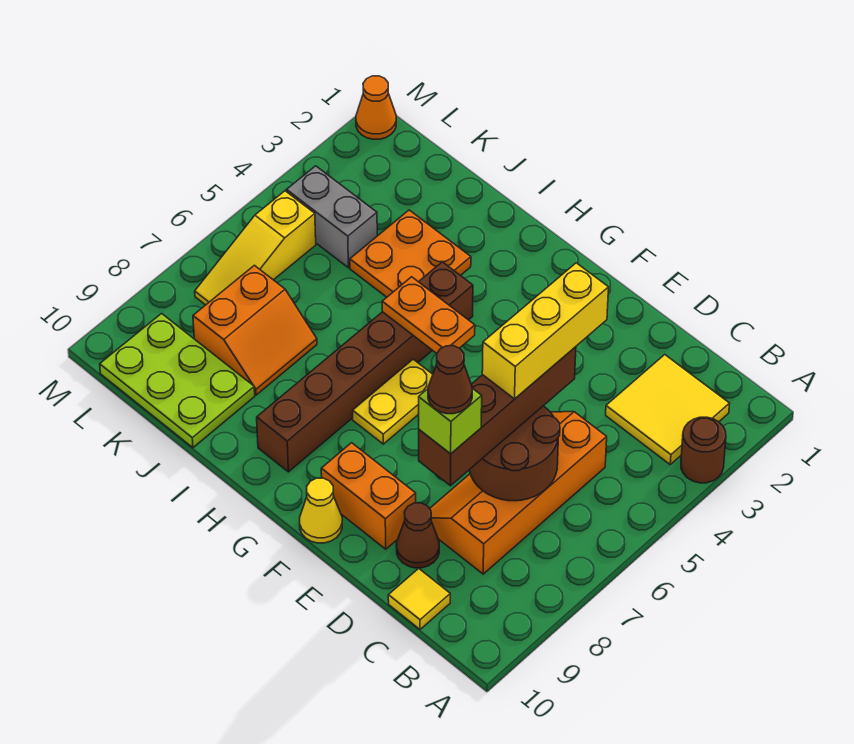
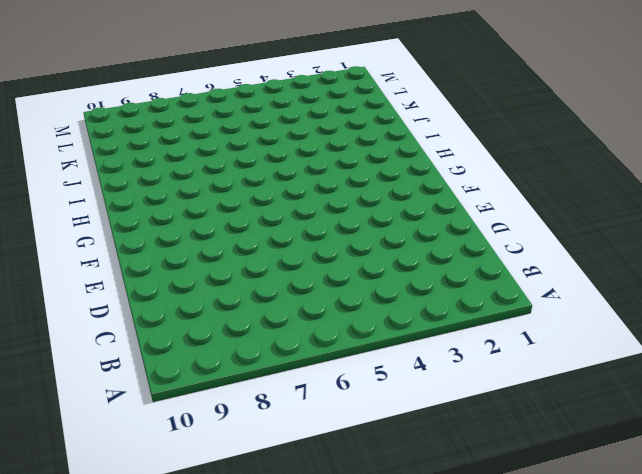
none -> brown 1x1 round brick [681,417,726,483]
none -> yellow 2x2 tile [606,355,730,464]
none -> orange 2x4 slope [430,412,607,574]

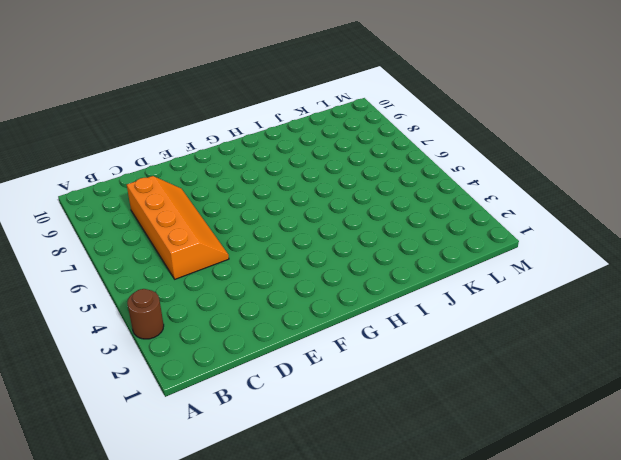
none -> yellow 2x2 tile [606,355,730,464]
none -> yellow 1x1 tile [388,568,450,629]
none -> brown 1x1 cone [396,503,439,568]

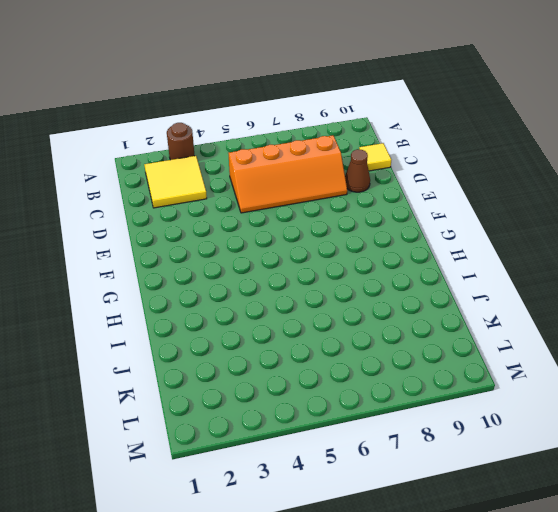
none -> orange 1x2 brick [321,443,416,549]
none -> yellow 1x1 cone [300,478,342,543]
none -> yellow 1x2 plate [353,359,433,444]

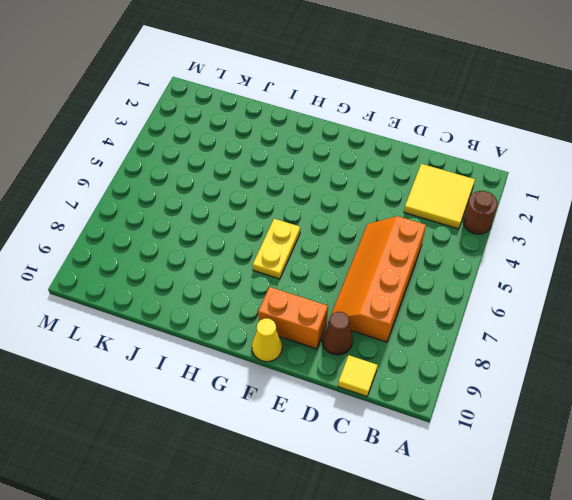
none -> brown 1x6 brick [257,262,473,472]
none -> orange 2x2 plate [350,210,471,297]
none -> orange 2x2 slope [193,265,317,395]

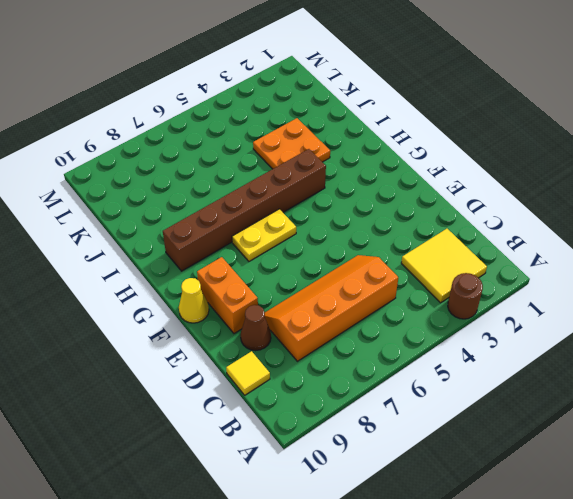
none -> orange 2x2 slope [193,265,317,395]
none -> lime 2x3 plate [100,314,255,448]
none -> grey 1x2 brick [287,166,377,268]

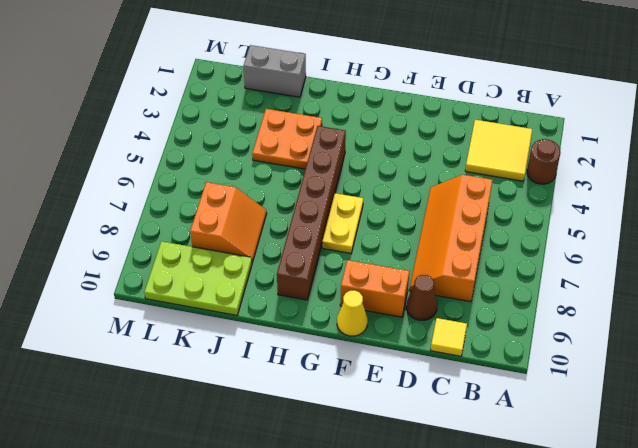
grey 1x2 brick [243,45,306,97] -> grey 1x2 brick moved to [287,166,377,268]
none -> yellow 1x3 slope [195,191,316,305]
none -> orange 1x1 cone [356,76,396,139]
none -> brown 2x2 round brick [469,406,560,501]

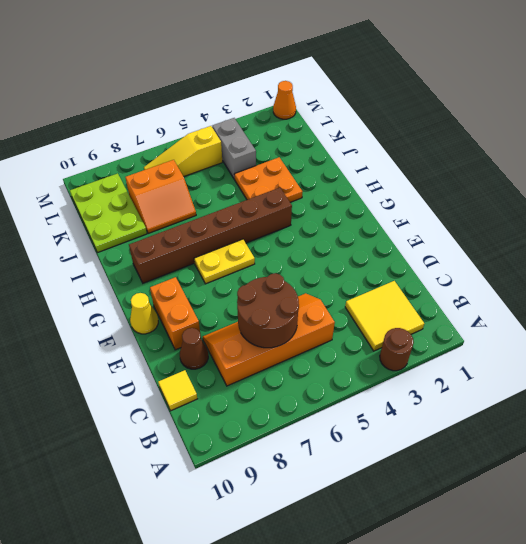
none -> orange 1x2 plate [382,277,475,353]
none -> brown 1x4 brick [419,347,576,486]
none -> yellow 1x3 brick [482,263,609,399]

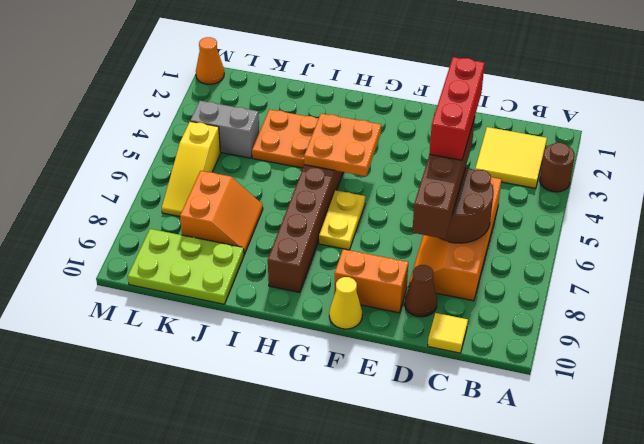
red 1x3 brick [429,57,485,160] -> yellow 1x3 brick [482,263,609,399]
orange 2x2 plate [304,113,381,176] -> orange 1x2 plate [382,277,475,353]
none -> lime 1x1 brick [419,388,482,454]
none -> brown 1x1 cone [428,346,472,414]

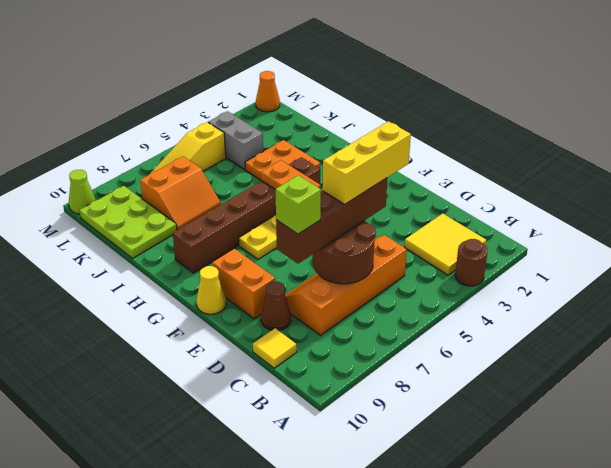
lime 1x1 cone [69,170,96,214] -> none
none -> brown 1x1 cone [428,346,472,414]

